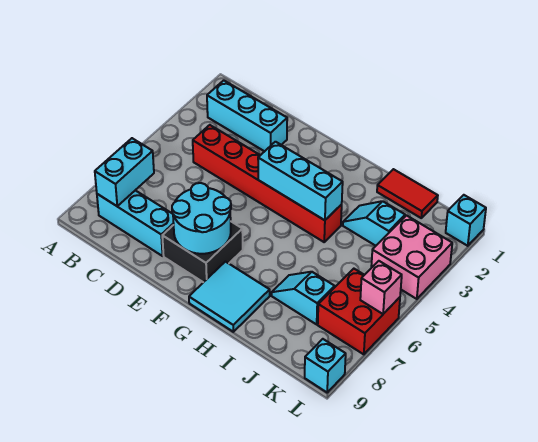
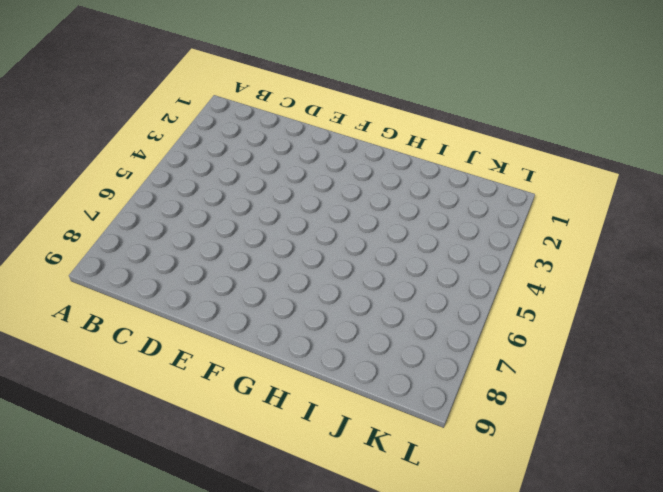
none -> cyan 1x3 brick [207,80,287,151]
none -> cyan 1x3 brick [97,190,174,256]
none -> red 1x6 brick [193,125,342,242]

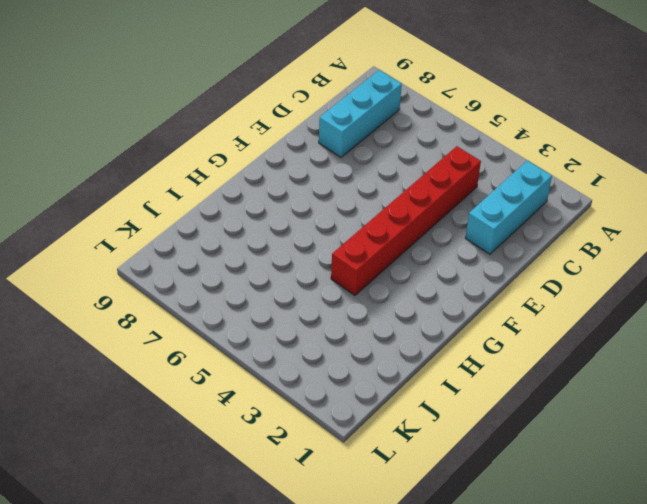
none -> black 2x2 brick [162,222,243,282]
none -> cyan 2x2 tile [189,262,270,332]
none -> red 1x2 tile [377,169,438,218]

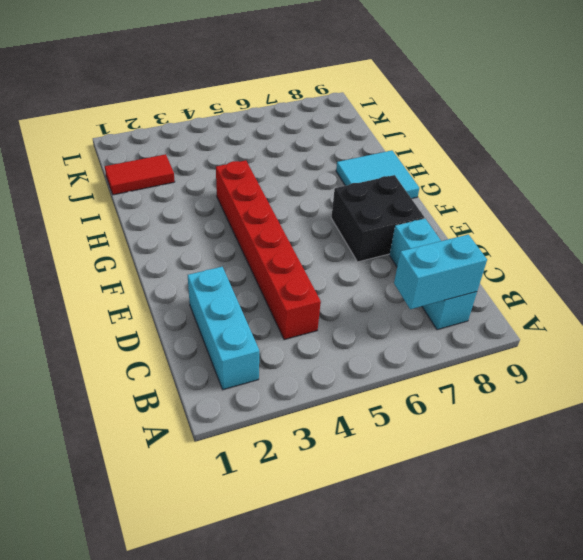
red 1x2 tile [105,154,175,195] -> red 1x2 tile turned to [377,169,438,218]
none -> cyan 1x2 slope [343,201,405,246]
none -> cyan 1x2 slope [272,272,335,324]
none -> pink 2x2 brick [371,216,452,299]

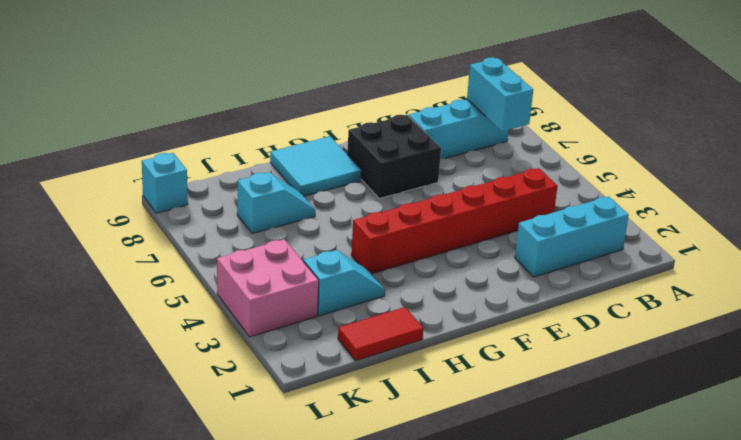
none -> red 2x2 brick [318,269,400,354]
none -> cyan 1x1 brick [446,195,486,246]
none -> cyan 2x2 round brick [172,183,231,254]

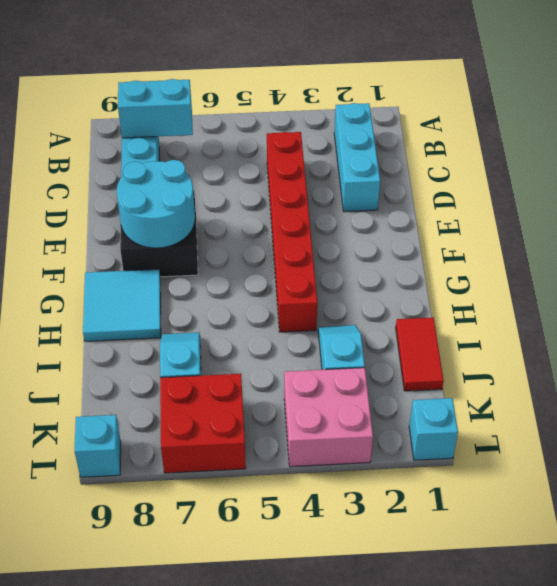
none -> cyan 1x3 brick [258,142,343,220]
none -> pink 1x1 brick [360,261,402,314]

